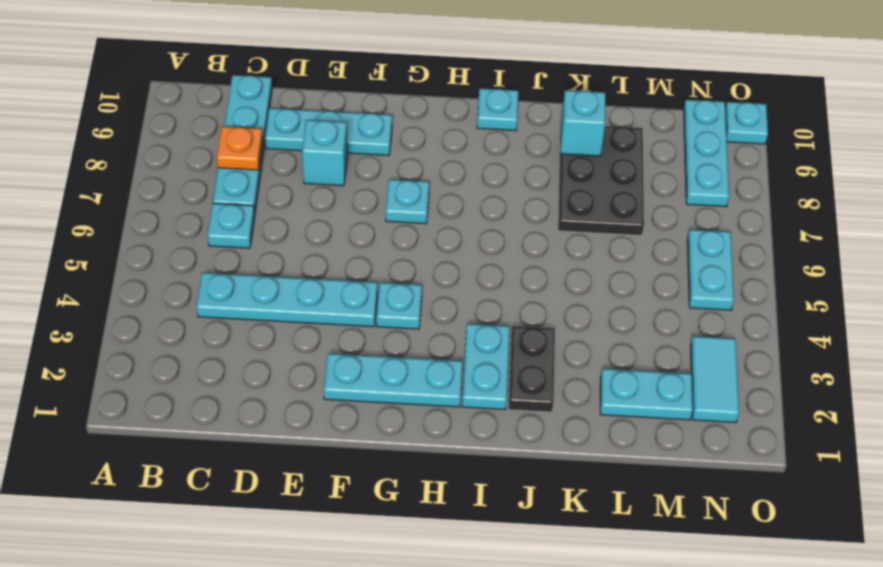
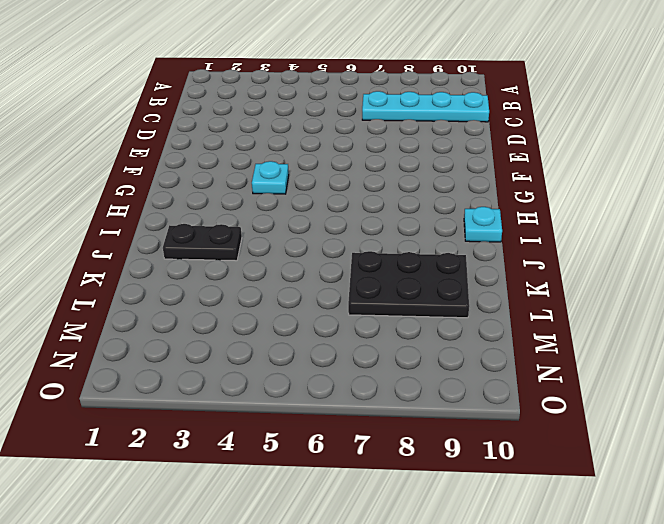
none -> cyan 1x4 plate [197,272,378,327]
none -> cyan 1x1 plate [208,203,255,248]
none -> cyan 1x3 plate [265,108,392,155]

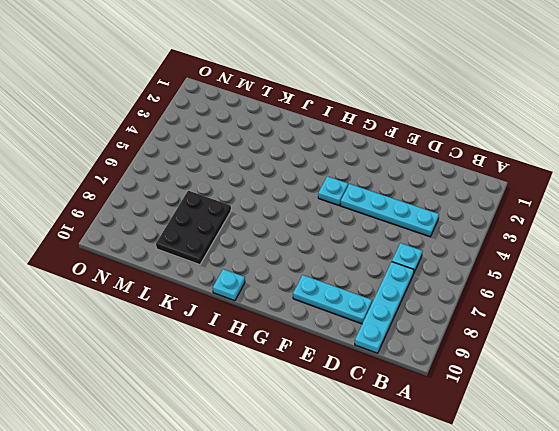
none -> cyan 1x1 brick [302,120,347,186]
none -> cyan 1x3 plate [324,353,462,407]
none -> cyan 1x1 plate [386,179,429,224]

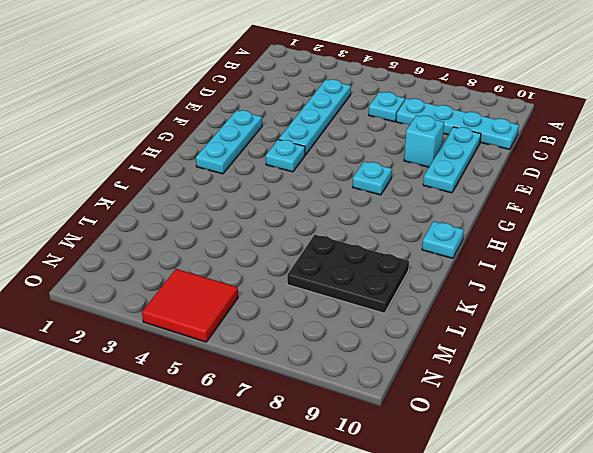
red 2x2 tile [142,269,238,342] -> cyan 1x2 plate [687,229,734,310]
none -> cyan 1x2 plate [462,324,510,410]
none -> black 1x2 plate [508,326,555,412]
none -> cyan 1x2 plate [600,369,693,420]

